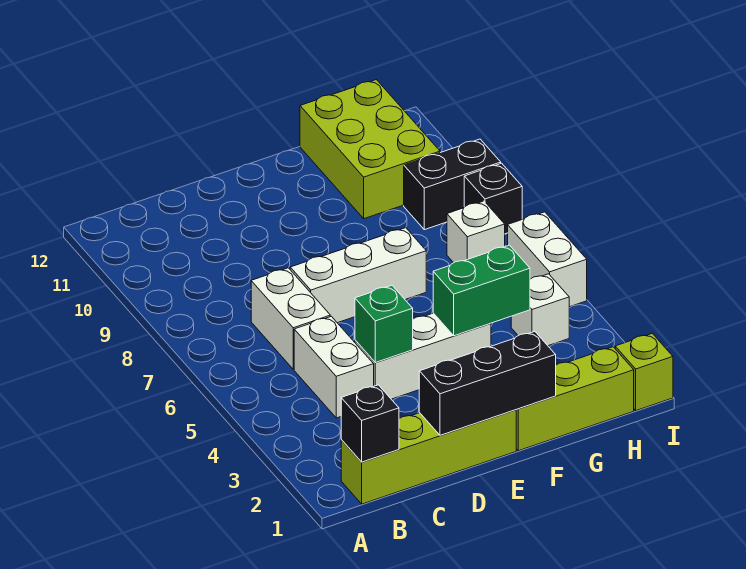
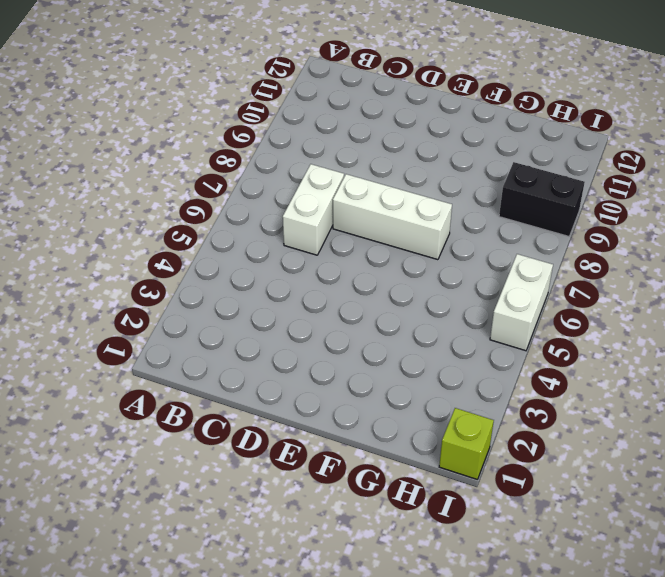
none -> lime 1x4 brick [341,410,516,504]
none -> white 1x2 brick [294,316,374,418]
none -> white 1x3 brick [355,313,491,399]

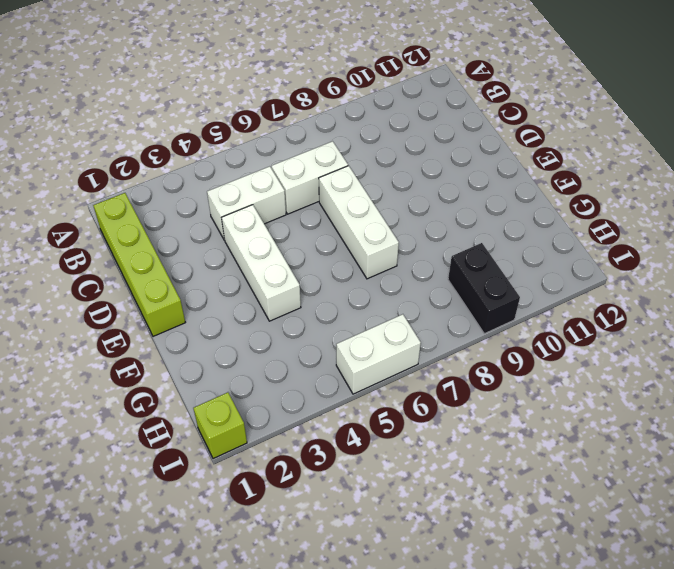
none -> lime 1x3 brick [516,347,634,451]
none -> lime 2x3 brick [300,80,440,219]
none -> white 1x1 brick [511,274,569,346]

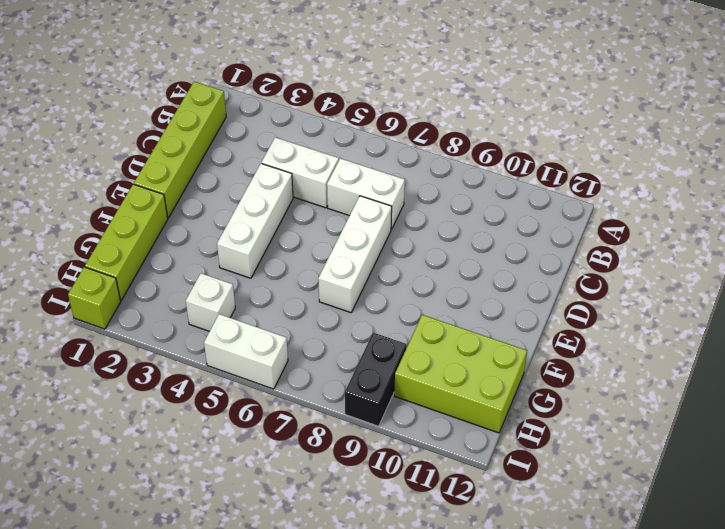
none -> white 1x1 brick [447,201,505,263]
none -> black 1x1 brick [464,163,522,234]
none -> black 1x1 brick [341,385,399,462]

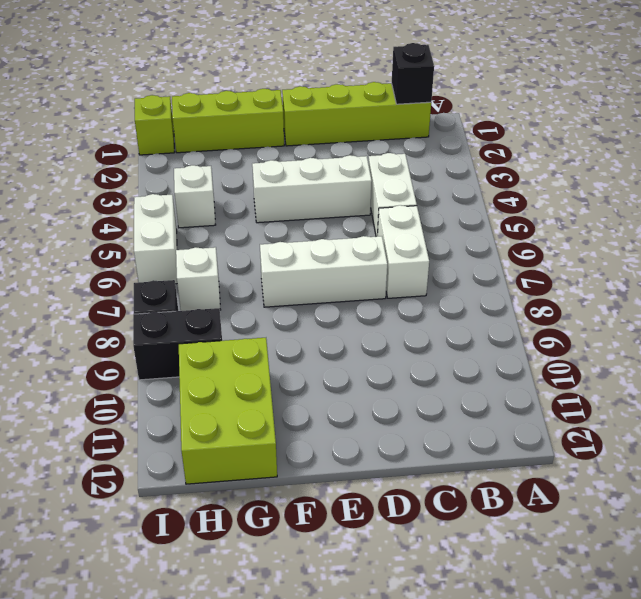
none -> black 1x3 brick [419,332,556,435]
none -> green 1x1 brick [355,285,413,363]
none -> green 1x2 brick [433,245,530,336]

